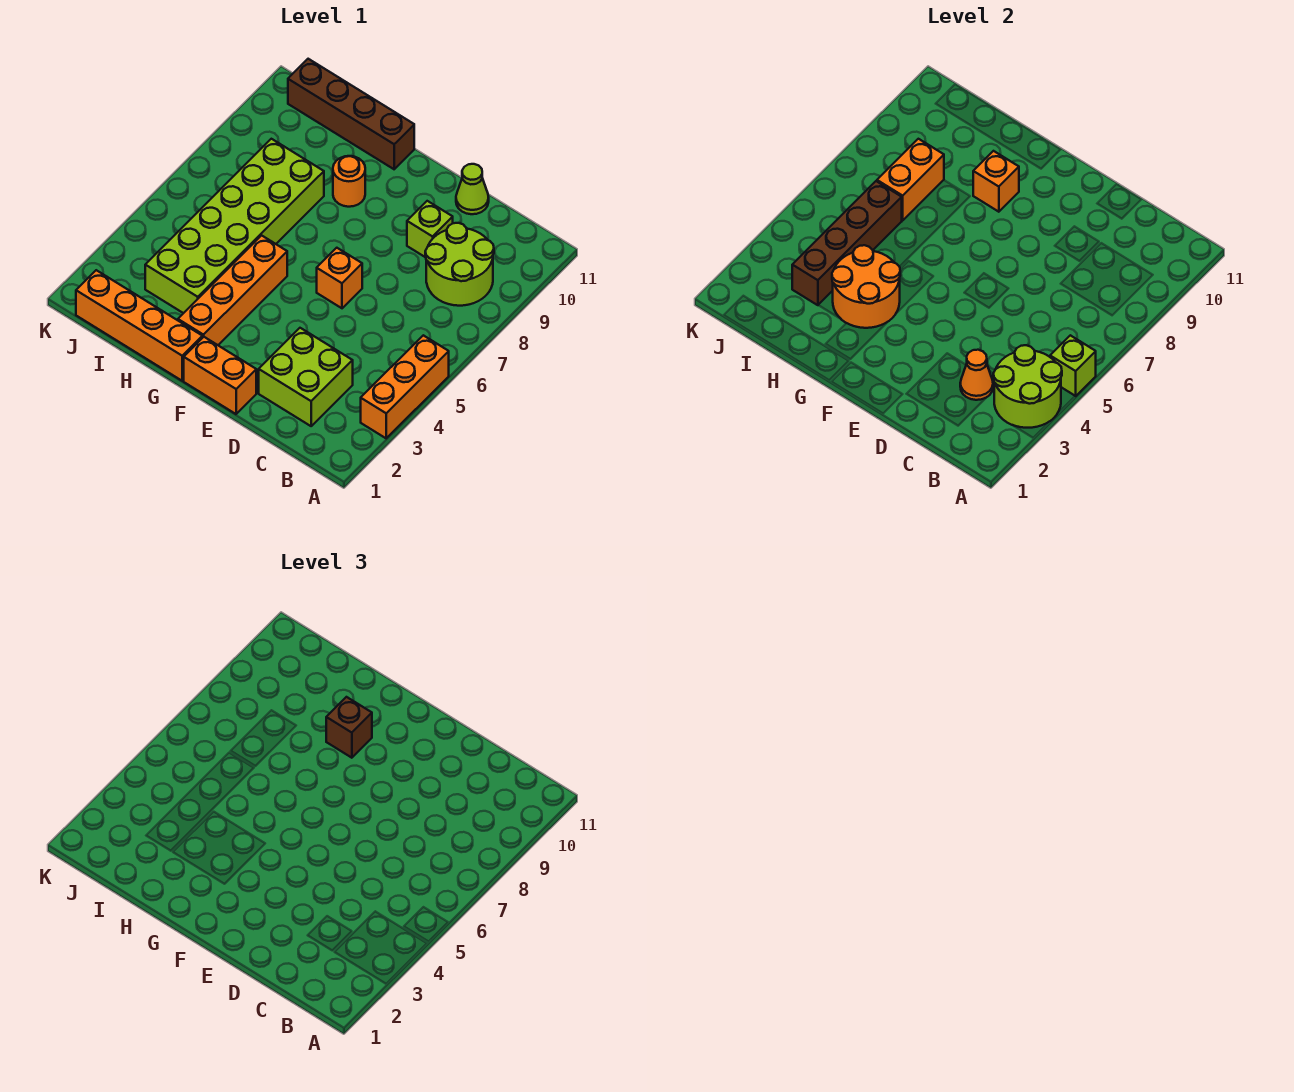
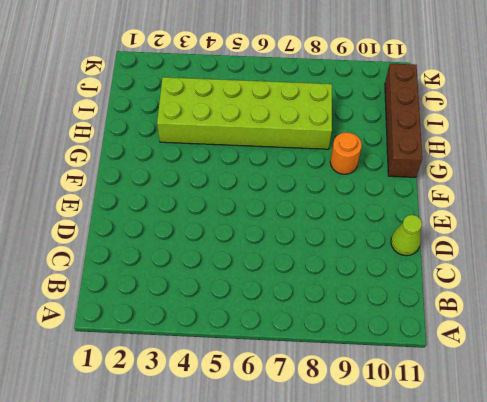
none -> orange 1x3 brick [361,335,449,438]
none -> lime 2x2 round brick [425,223,494,306]
none -> lime 2x2 brick [259,328,353,426]

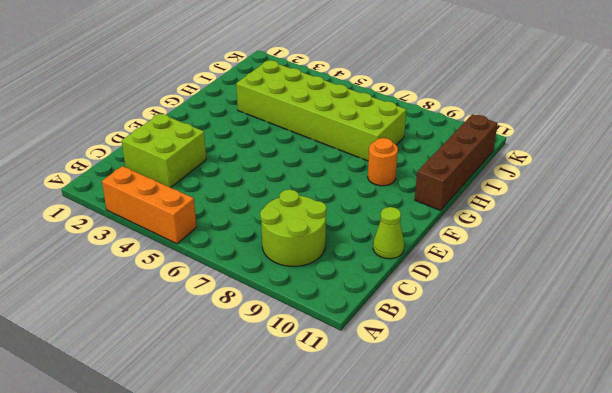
none -> lime 1x1 brick [407,201,453,257]
none -> orange 1x2 brick [184,337,256,414]
none -> orange 1x1 brick [317,248,362,308]

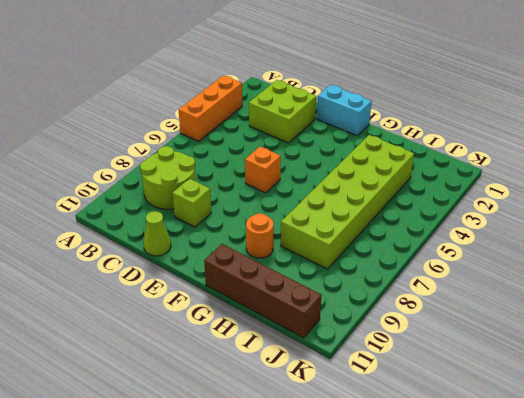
cyan 1x2 brick [317,85,372,136] -> orange 1x2 brick [184,337,256,414]
none -> orange 1x4 brick [76,270,203,381]
none -> orange 1x4 brick [178,235,287,345]
none -> lime 2x2 round brick [993,345,1062,428]

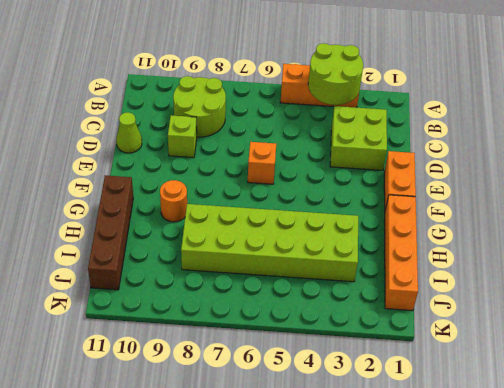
none -> orange 1x4 brick [178,235,287,345]
none -> lime 1x1 brick [1050,335,1096,396]
none -> orange 1x1 cone [960,350,993,400]

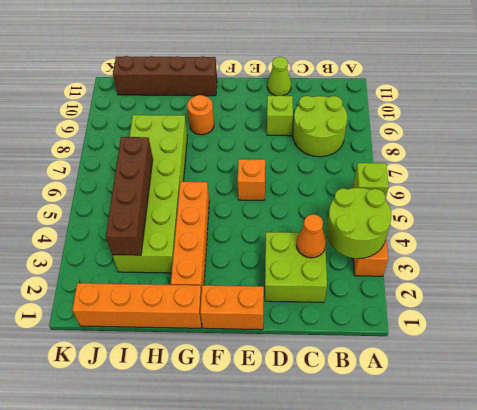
none -> orange 2x2 round brick [832,245,900,328]
none -> orange 1x1 brick [973,151,1019,212]
none -> orange 1x2 brick [877,139,944,220]

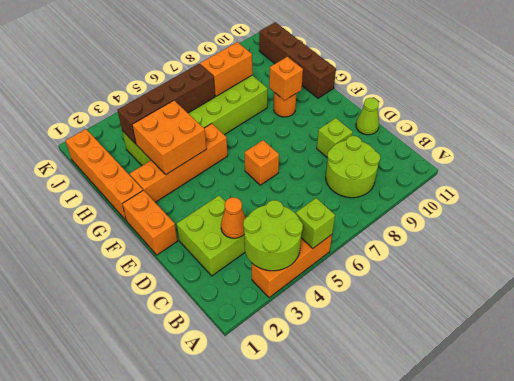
orange 2x2 brick [132,100,206,174] -> orange 2x2 round brick [832,245,900,328]
none -> brown 1x1 brick [326,697,372,758]

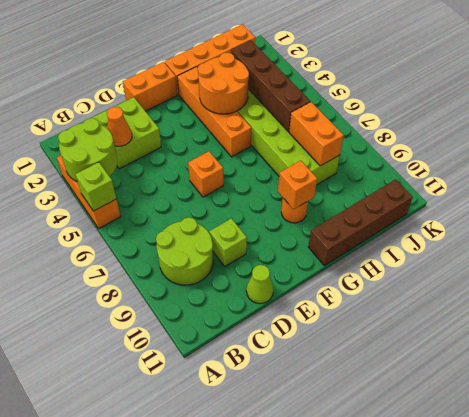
none -> brown 1x1 brick [326,697,372,758]

